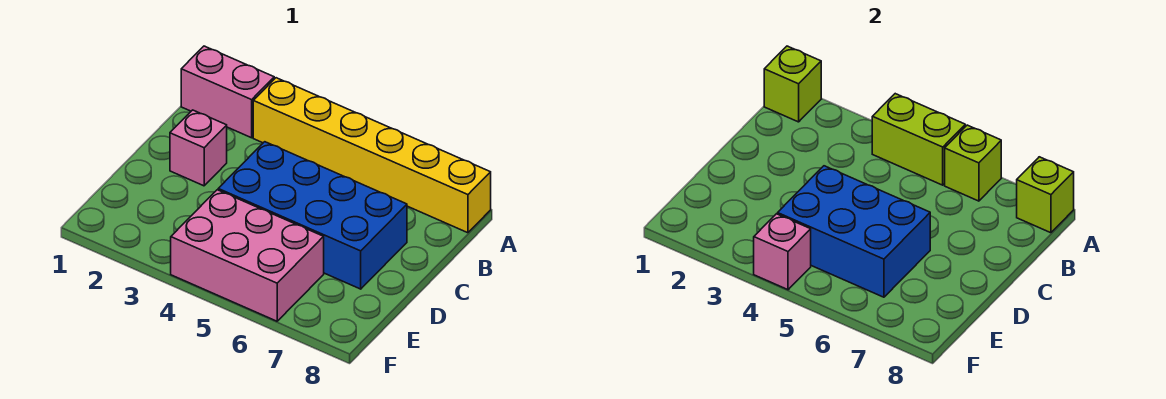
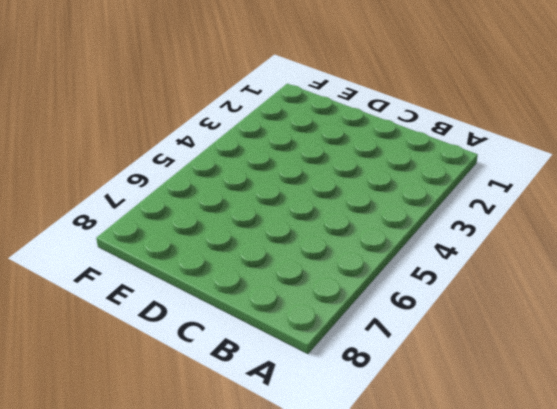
none -> pink 1x2 brick [181,46,274,138]
none -> yellow 1x6 brick [253,78,491,233]

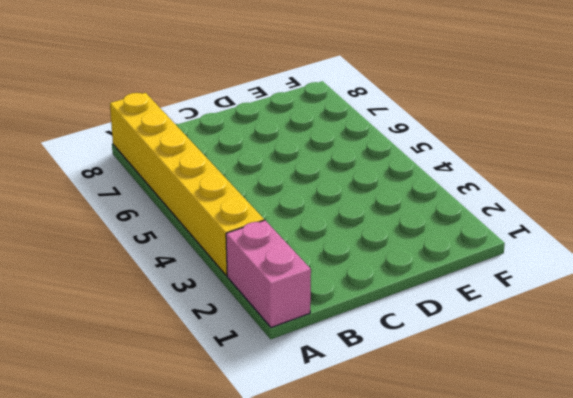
none -> pink 1x1 brick [170,110,227,186]
none -> blue 2x4 brick [218,142,407,289]

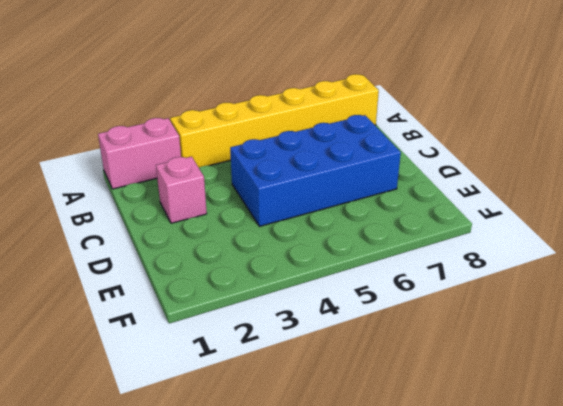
none -> pink 2x3 brick [171,190,324,321]
none -> lime 1x1 brick [764,46,821,122]

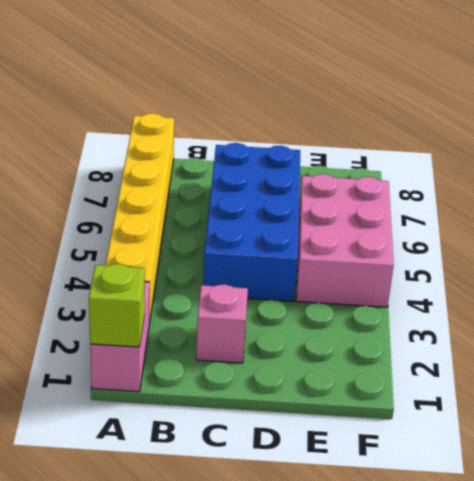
none -> lime 1x2 brick [872,94,965,185]
none -> lime 1x1 brick [945,125,1001,201]

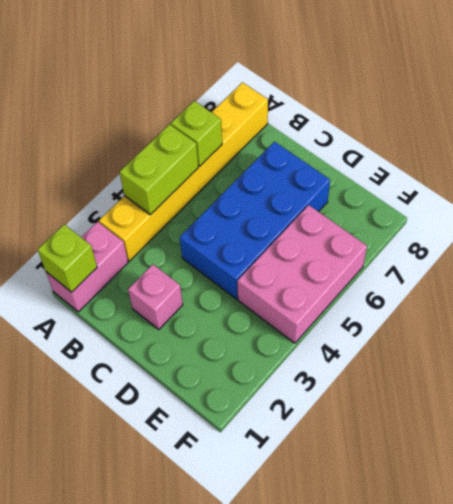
none -> lime 1x1 brick [1017,157,1074,233]
none -> blue 2x3 brick [778,166,930,297]

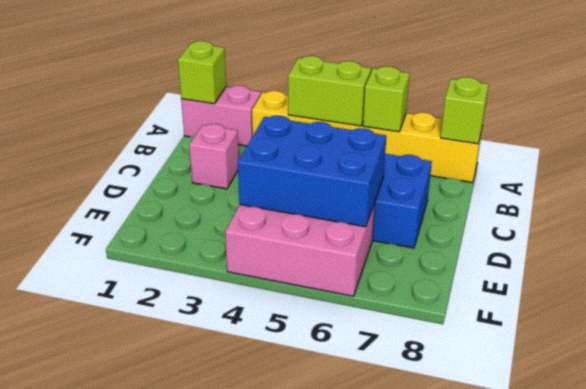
none -> pink 1x1 brick [754,214,811,290]

